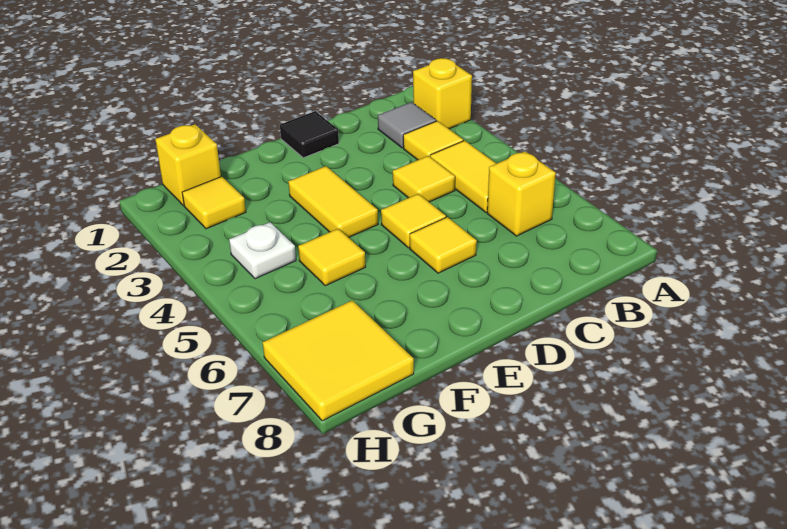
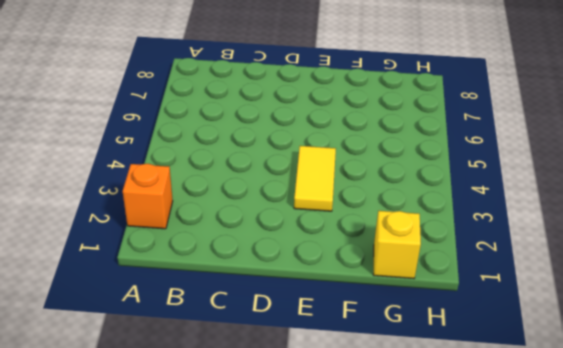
orange 1x1 brick [123,164,173,229] -> yellow 1x1 brick [413,58,472,129]
none -> grey 1x1 tile [378,102,436,148]
none -> yellow 1x1 tile [403,121,463,160]
none -> yellow 1x2 tile [430,141,496,212]

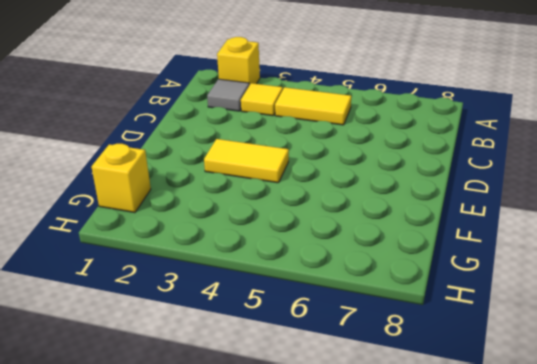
none -> yellow 1x1 brick [487,151,556,236]
none -> yellow 1x1 tile [393,156,455,202]
none -> black 1x1 tile [280,111,339,158]

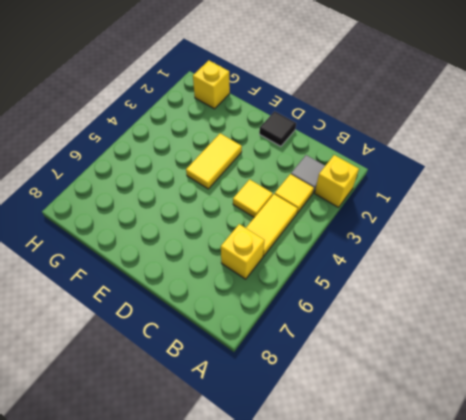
none -> yellow 1x1 tile [381,194,446,248]
none -> yellow 1x1 tile [410,217,477,273]
none -> yellow 1x1 tile [298,229,366,286]

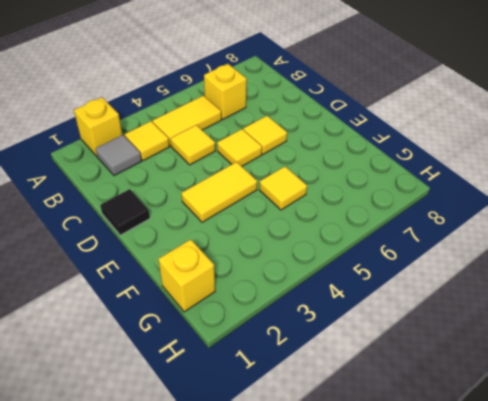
none -> yellow 1x1 tile [182,177,246,229]
none -> white 1x1 plate [229,222,296,279]
none -> yellow 2x2 tile [263,300,414,421]

